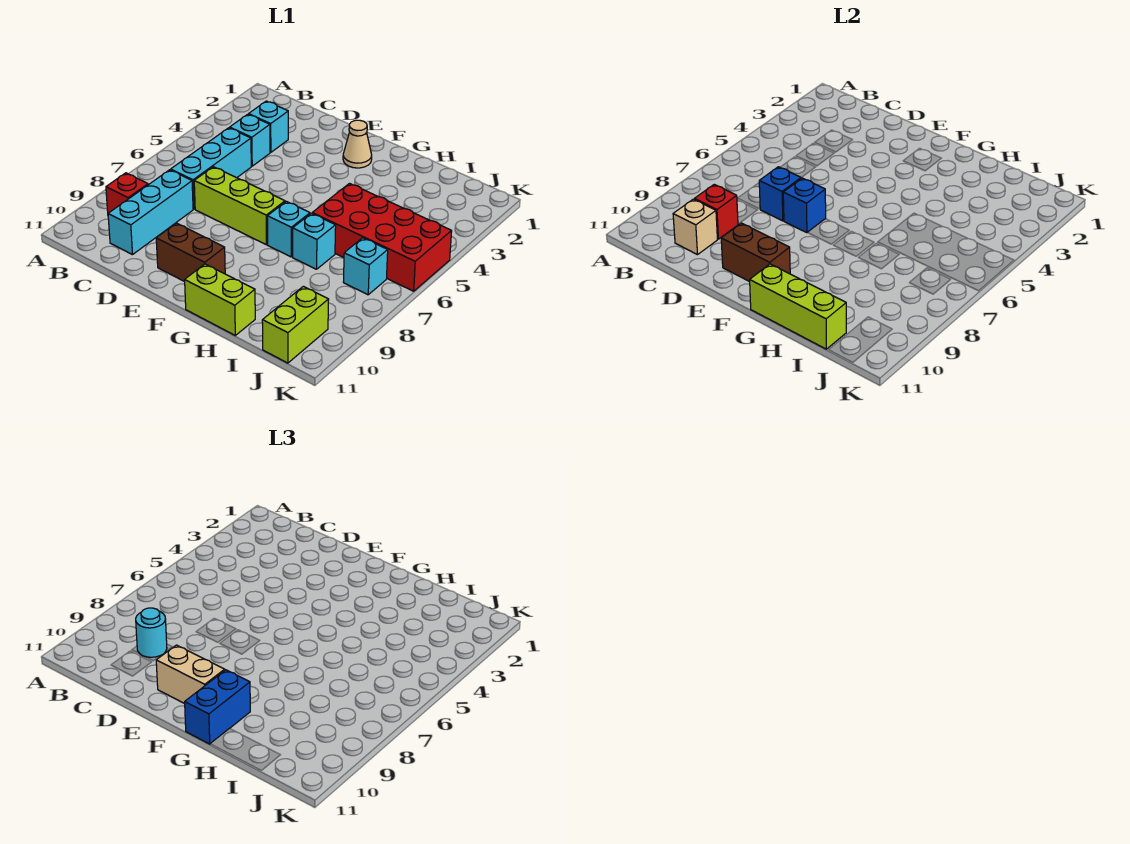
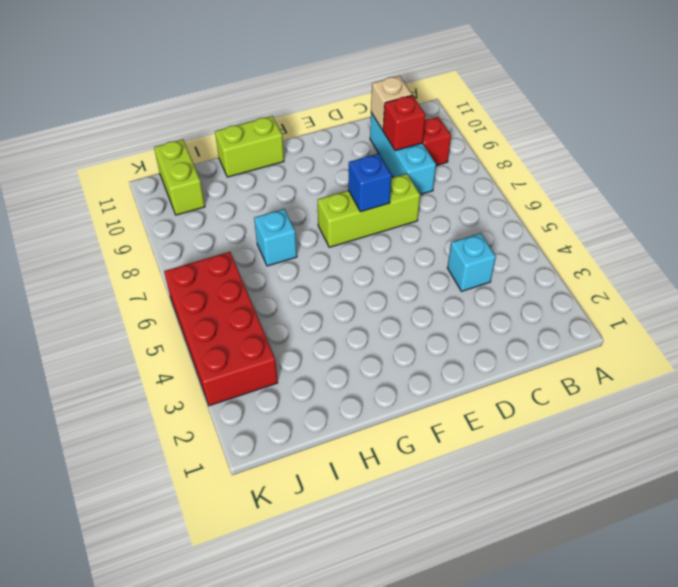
red 2x4 brick [164,252,278,406] -> red 2x4 brick turned to [312,184,452,291]
none -> cyan 1x1 brick [249,101,288,152]
none -> cyan 1x3 brick [171,128,251,209]
none -> brown 1x2 brick [156,223,225,282]

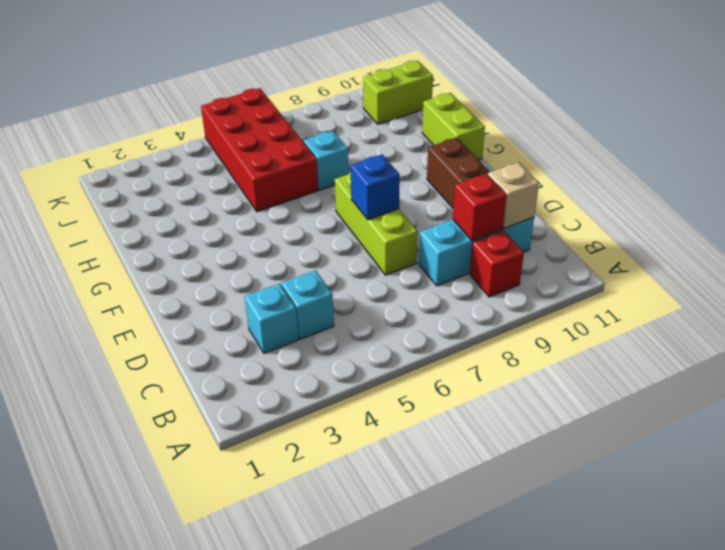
none -> cyan 1x3 brick [171,128,251,209]
none -> tan 1x1 cone [343,120,372,168]
none -> cyan 1x1 brick [267,201,310,257]

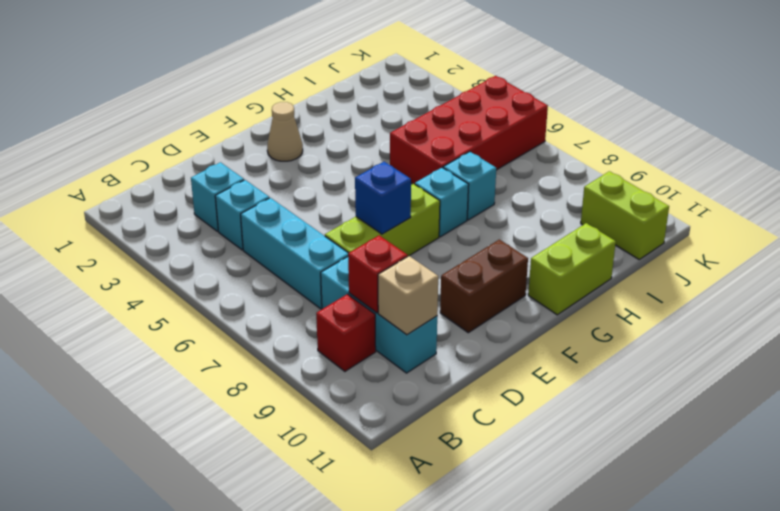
none -> cyan 1x1 brick [343,238,388,295]
none -> blue 1x1 brick [759,167,801,221]
none -> brown 1x2 brick [721,223,790,282]

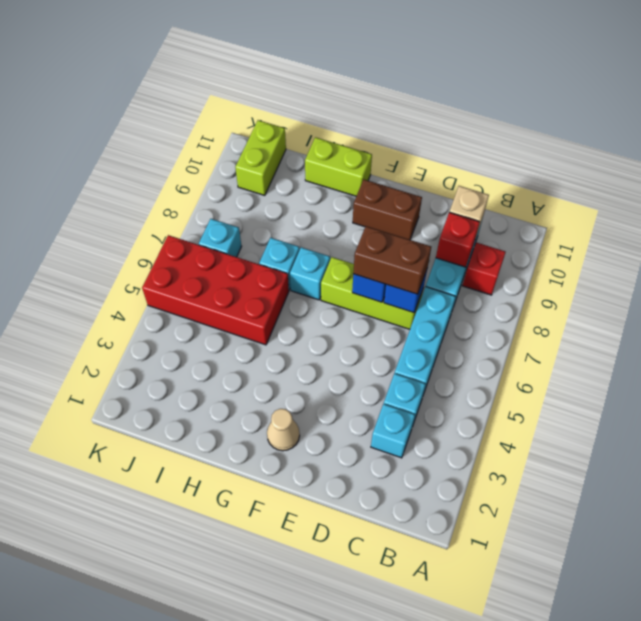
brown 1x2 brick [353,226,431,294] -> brown 1x2 brick moved to [721,223,790,282]
none -> lime 1x3 brick [750,264,846,349]
none -> cyan 1x1 round brick [136,608,167,657]
none -> tan 1x2 brick [156,645,225,704]

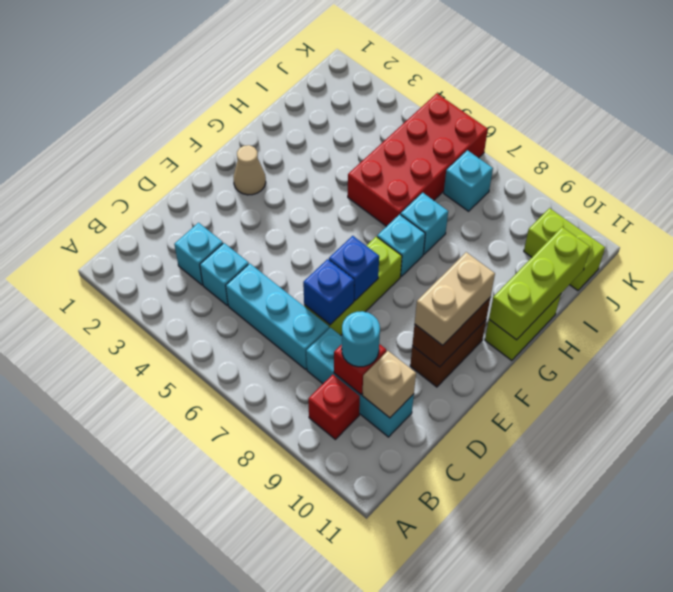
none -> blue 1x2 brick [185,670,250,744]

